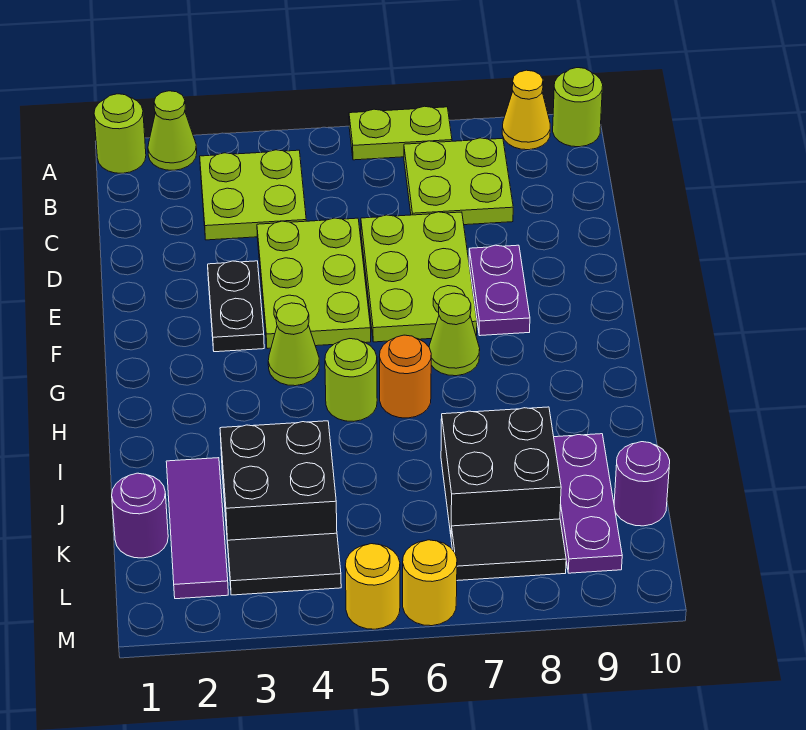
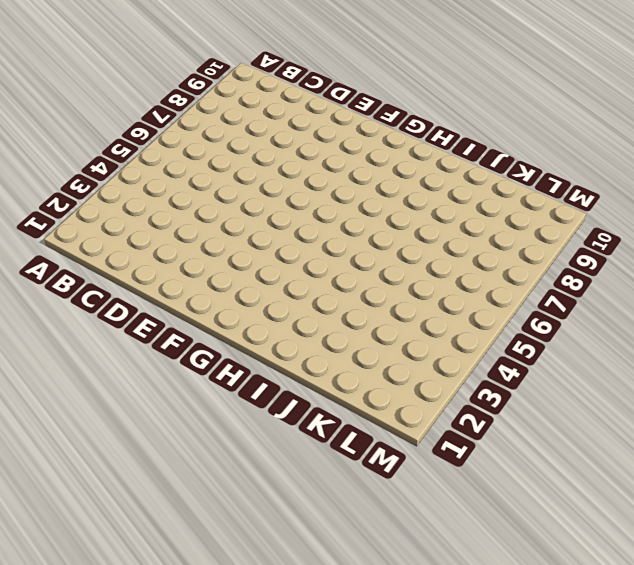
none -> lime 1x1 round brick [94,94,146,173]
none -> lime 1x1 cone [148,91,197,170]
none -> lime 1x2 plate [349,106,452,160]

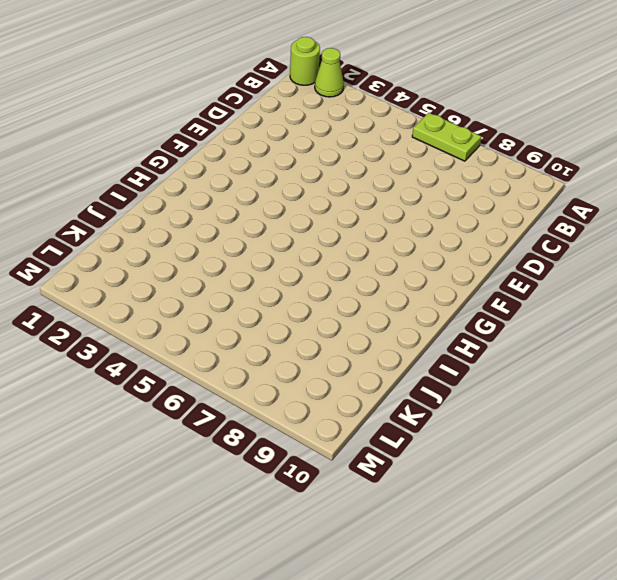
none -> yellow 1x1 cone [502,70,550,150]
none -> lime 1x1 round brick [553,68,603,147]
none -> lime 2x2 plate [200,150,306,240]

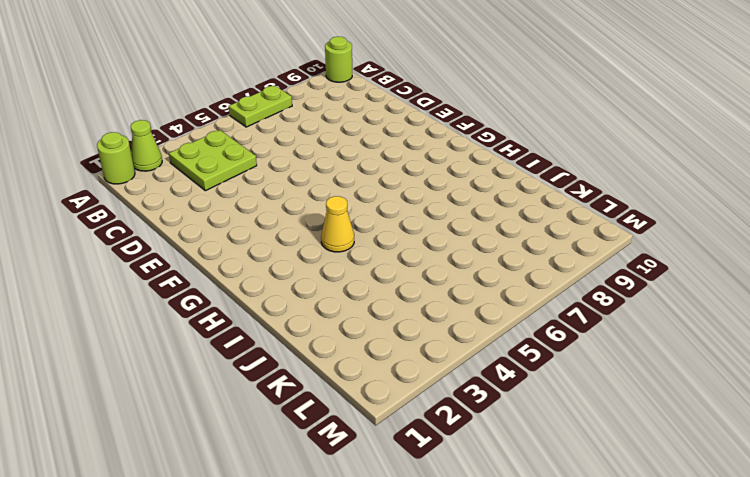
yellow 1x1 cone [321,196,354,252] -> yellow 1x1 cone moved to [502,70,550,150]
none -> lime 2x2 plate [404,138,513,225]
none -> lime 2x3 plate [257,218,371,349]
none -> lime 2x3 plate [361,212,477,342]

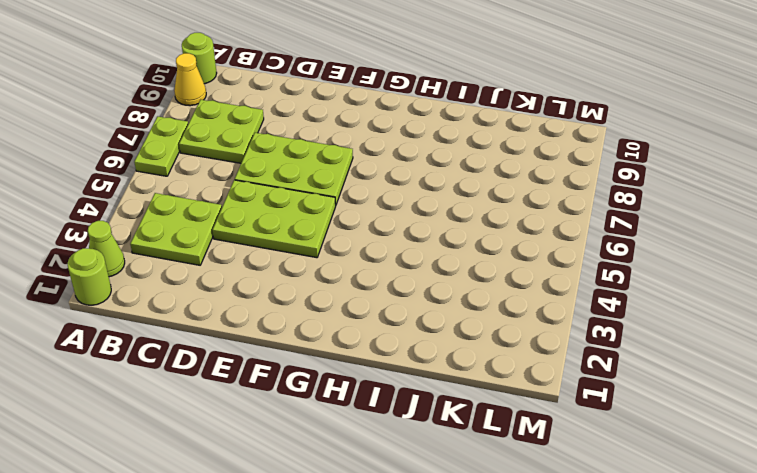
none -> black 1x2 plate [208,261,264,352]
none -> purple 1x2 plate [469,245,530,336]
none -> lime 1x1 cone [268,303,319,386]

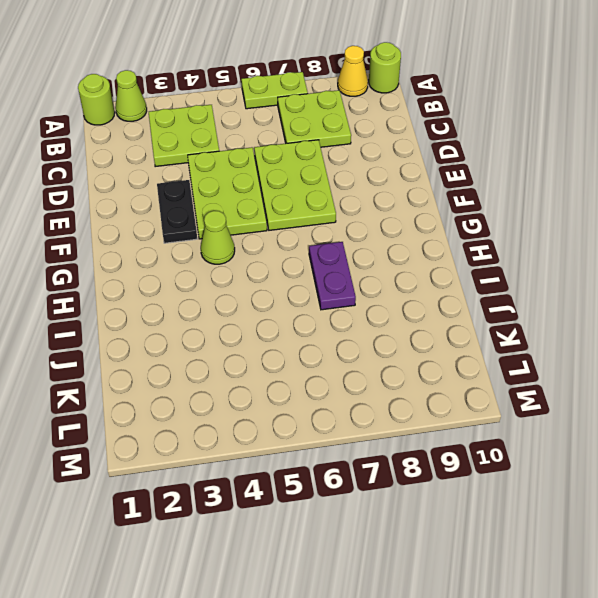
purple 1x2 plate [309,242,356,310] -> purple 1x2 plate moved to [469,245,530,336]
none -> lime 1x1 cone [429,293,480,376]
none -> lime 1x1 round brick [325,339,377,421]
none -> orange 1x1 round brick [379,335,431,418]

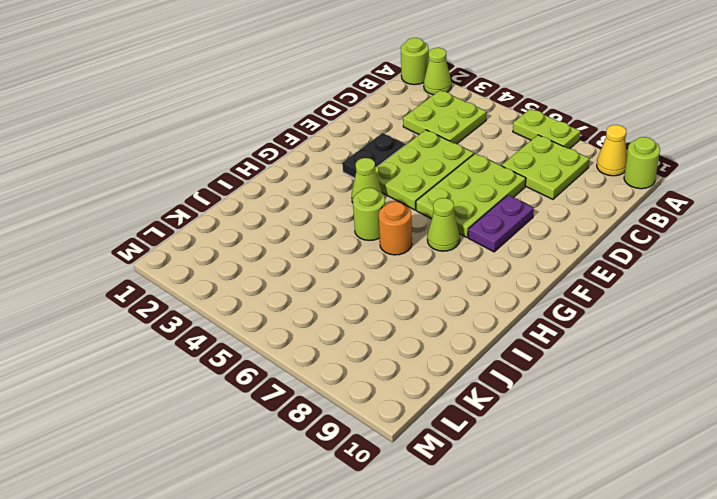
none -> purple 1x3 tile [166,458,228,599]
none -> black 2x2 brick [220,421,337,544]
none -> black 2x2 brick [441,407,561,534]

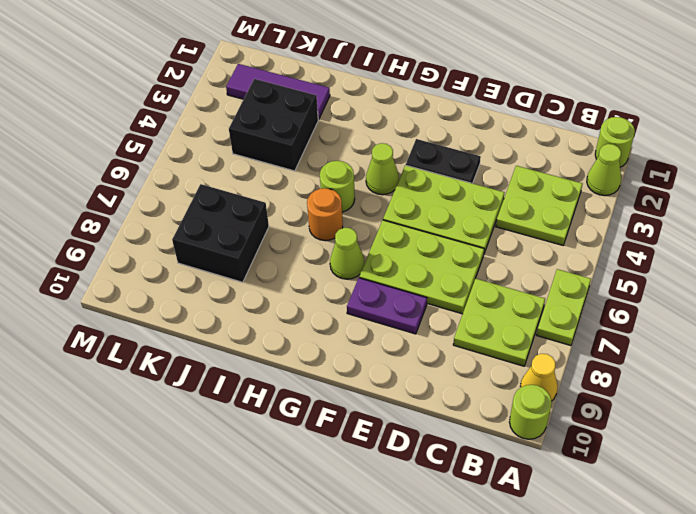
none -> purple 1x3 plate [554,434,622,573]
none -> purple 1x1 round brick [112,473,168,558]
none -> purple 1x1 round brick [614,442,670,526]

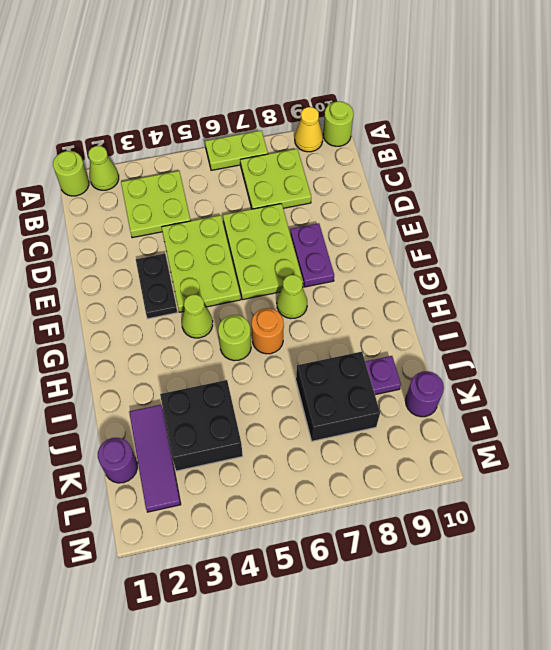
purple 1x1 plate [365,356,401,395] -> purple 1x3 plate [554,434,622,573]
none -> black 1x2 tile [228,533,341,595]
none -> black 1x2 tile [451,519,566,581]
none -> yellow 1x1 round brick [345,544,400,629]

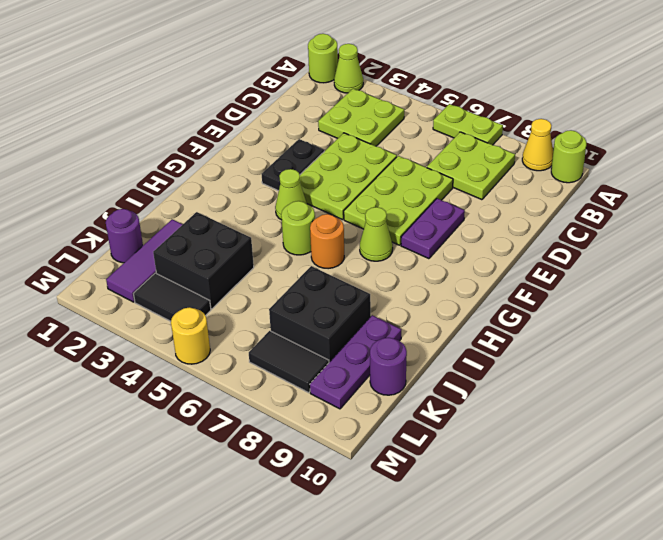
none -> yellow 1x1 round brick [403,540,457,626]

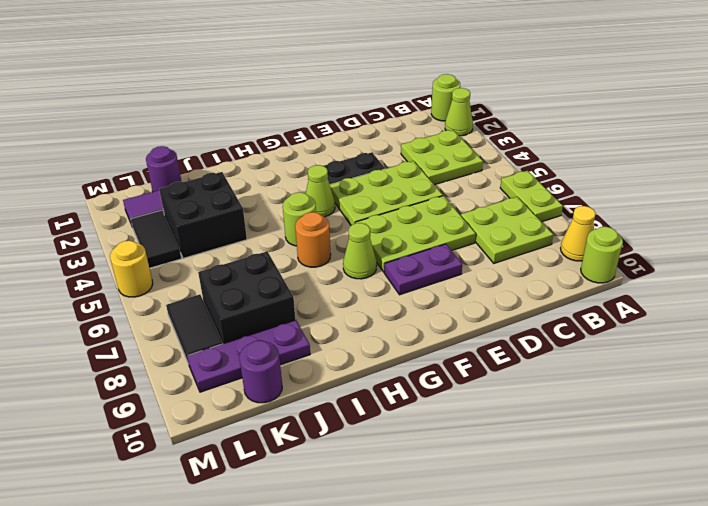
none -> yellow 1x1 round brick [403,540,457,626]

